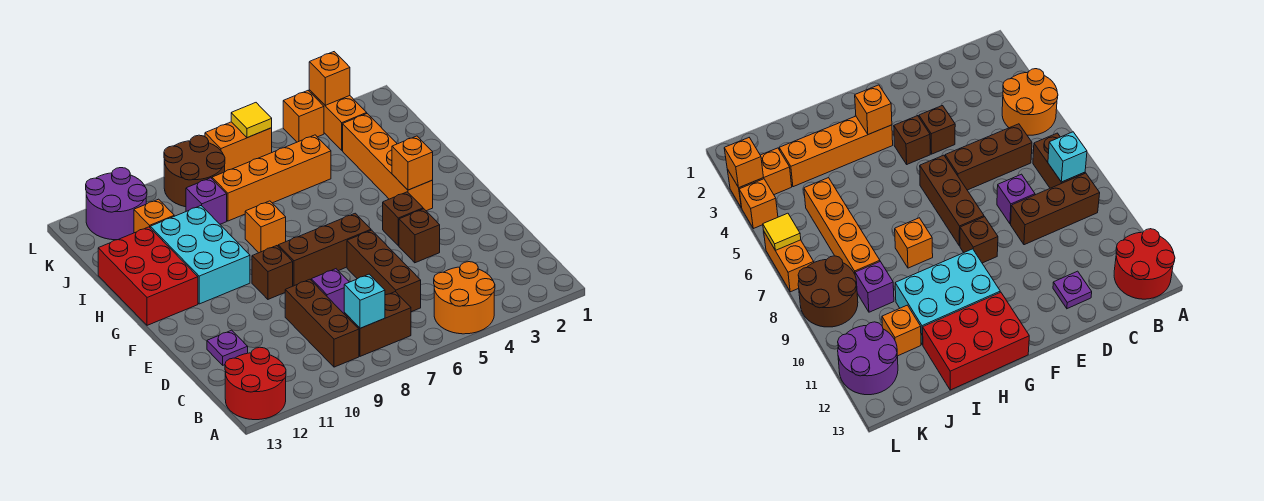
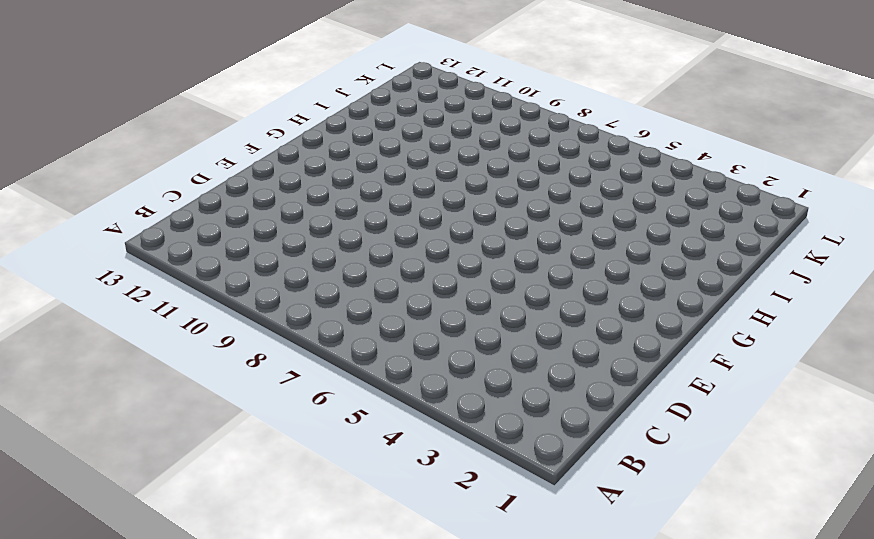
none -> orange 2x2 round brick [434,262,495,334]
none -> red 2x2 round brick [225,347,286,420]
none -> brown 1x2 brick [344,292,411,356]

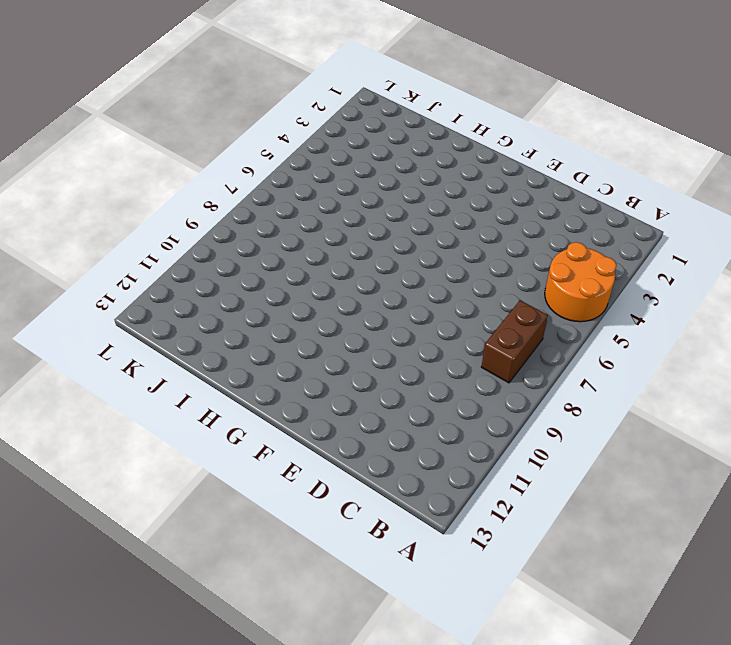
none -> red 2x2 round brick [225,347,286,420]
none -> brown 1x3 brick [285,279,359,367]
none -> brown 1x3 brick [347,230,421,312]

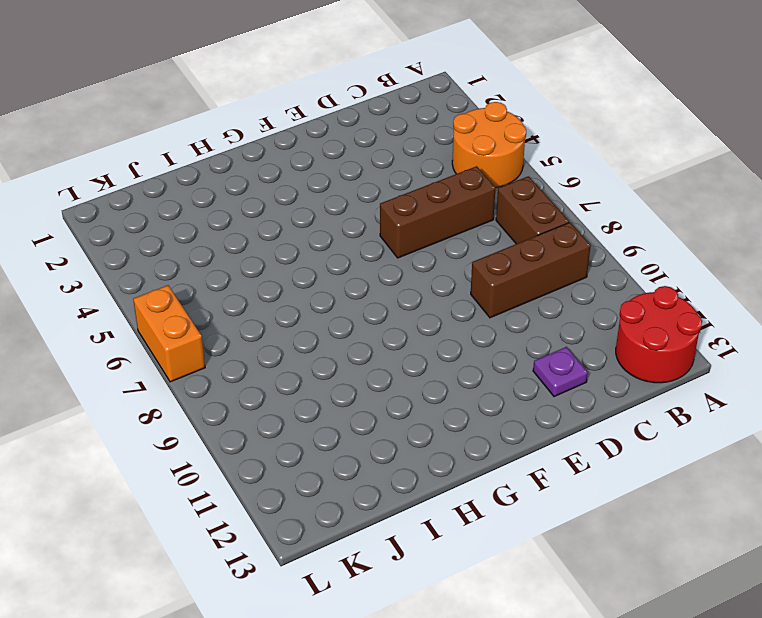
none -> purple 1x1 brick [311,269,349,313]
none -> brown 1x1 brick [399,209,440,263]
none -> brown 1x1 brick [383,192,423,246]

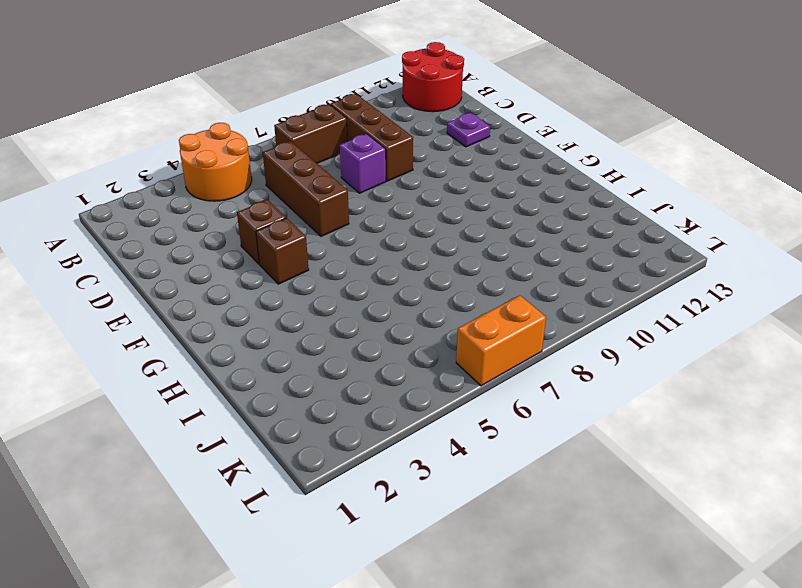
none -> brown 1x3 brick [278,213,371,286]
none -> brown 1x1 brick [252,246,293,299]
none -> orange 1x4 brick [343,114,433,211]

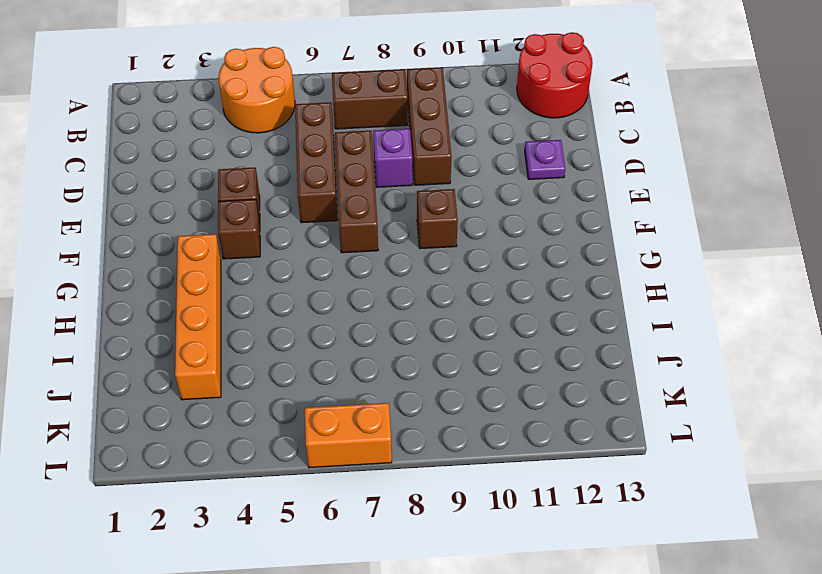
brown 1x3 brick [335,131,378,253] -> brown 1x3 brick turned to [278,213,371,286]
none -> cyan 2x3 brick [150,206,250,304]
none -> red 2x3 brick [98,227,198,325]
none -> orange 1x1 brick [245,201,286,253]

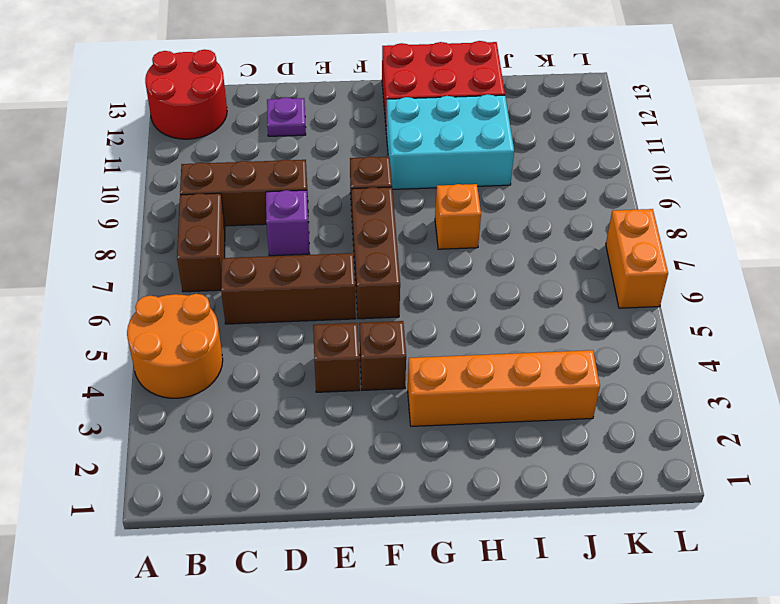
none -> orange 1x4 brick [212,135,331,221]
none -> purple 1x1 brick [186,178,227,224]
none -> orange 1x1 brick [134,199,174,233]

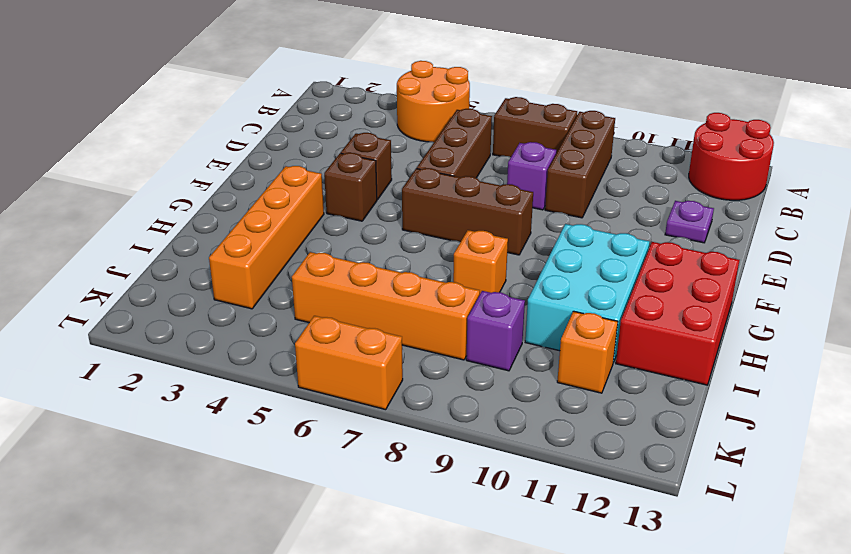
none -> brown 1x1 brick [252,246,293,299]
none -> orange 1x2 brick [309,90,367,150]
none -> brown 2x2 round brick [164,135,225,207]

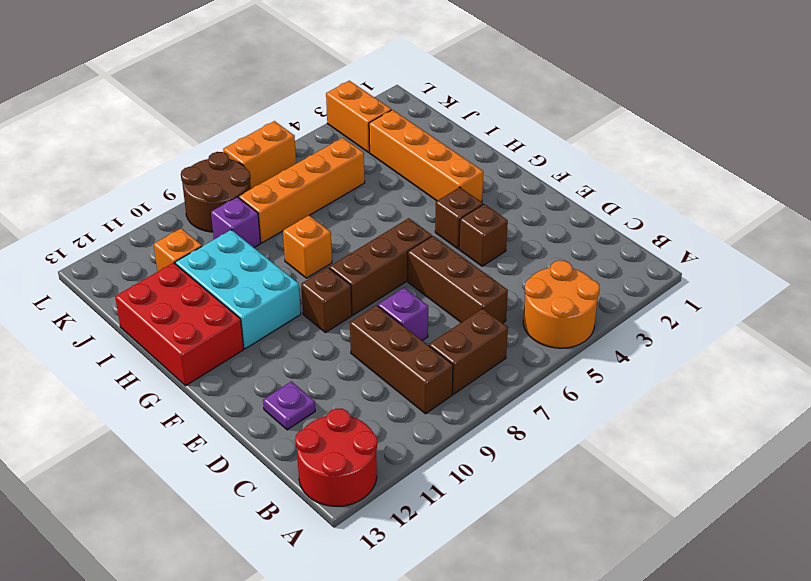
none -> purple 2x2 round brick [86,168,147,240]
none -> orange 1x1 brick [283,91,324,142]
none -> cyan 1x1 brick [344,274,385,328]

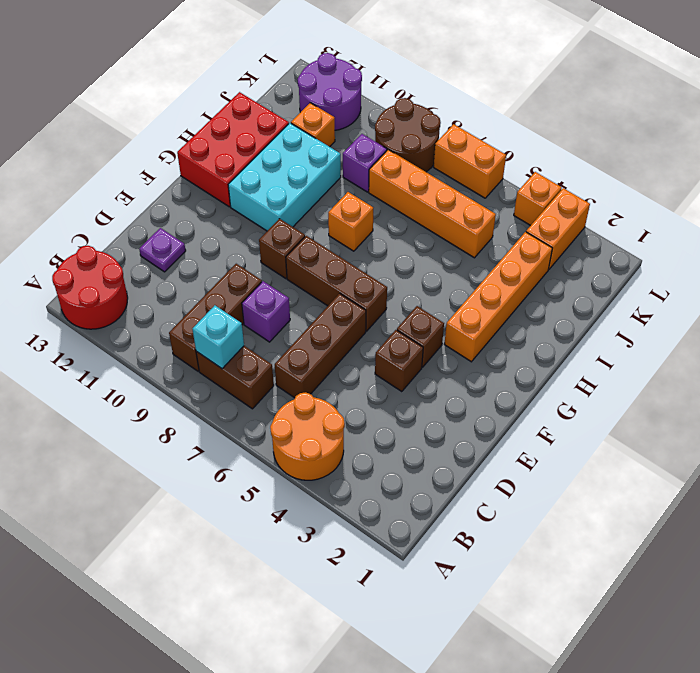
none -> orange 1x1 brick [392,136,433,190]
none -> orange 1x1 brick [309,52,350,105]
none -> yellow 1x1 tile [231,103,272,138]

